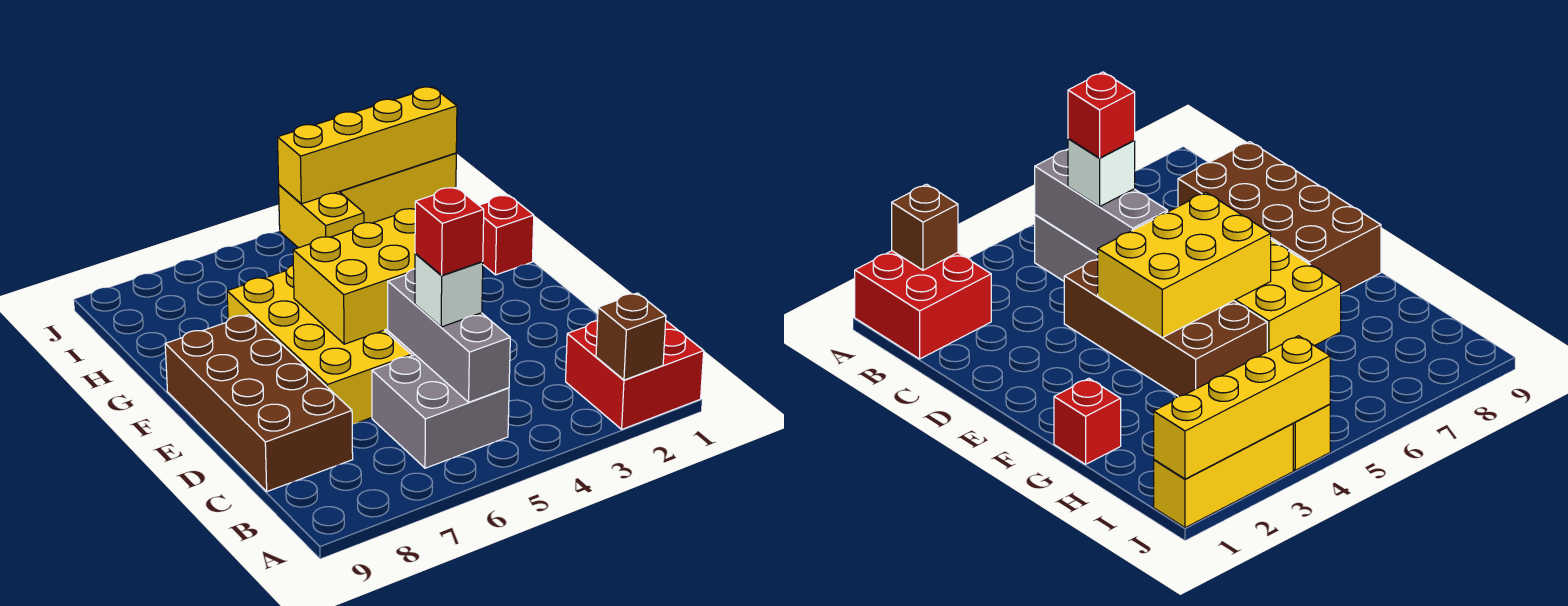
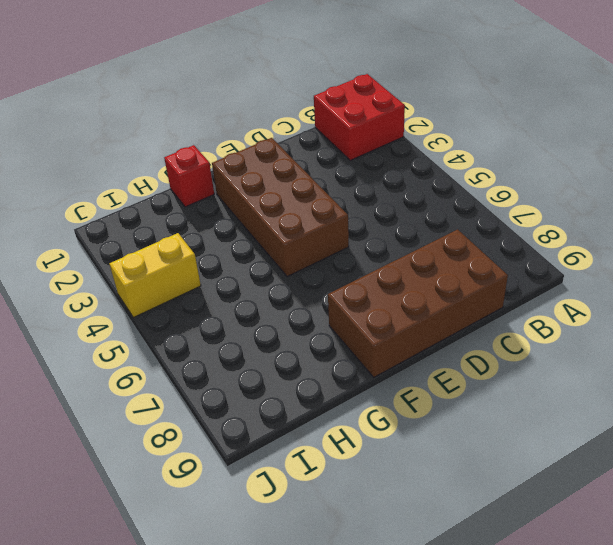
brown 2x4 brick [212,138,349,277] -> brown 2x4 brick turned to [1064,259,1267,397]
none -> grey 2x2 brick [372,355,509,468]
none -> yellow 2x4 brick [227,265,411,425]
none -> yellow 1x3 brick [339,153,456,223]

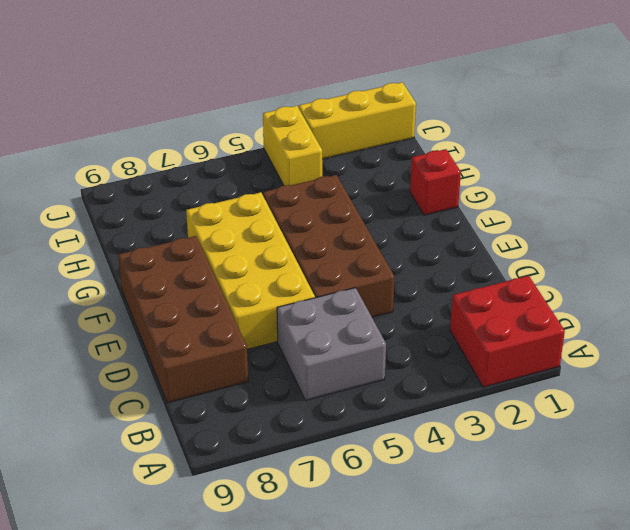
none -> brown 1x1 brick [596,293,666,380]
none -> grey 1x3 brick [388,269,510,402]
none -> yellow 2x3 brick [293,209,415,344]

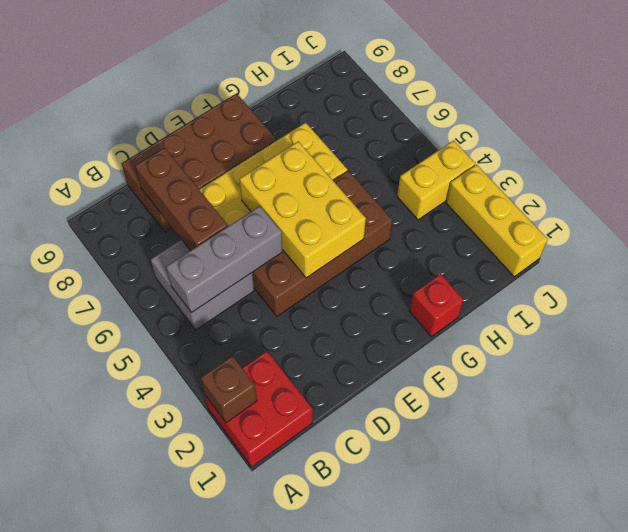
brown 1x3 brick [135,147,228,251] -> none
none -> yellow 1x4 brick [278,87,457,204]
none -> white 1x1 brick [415,253,483,327]
none -> red 1x1 brick [415,188,484,275]

